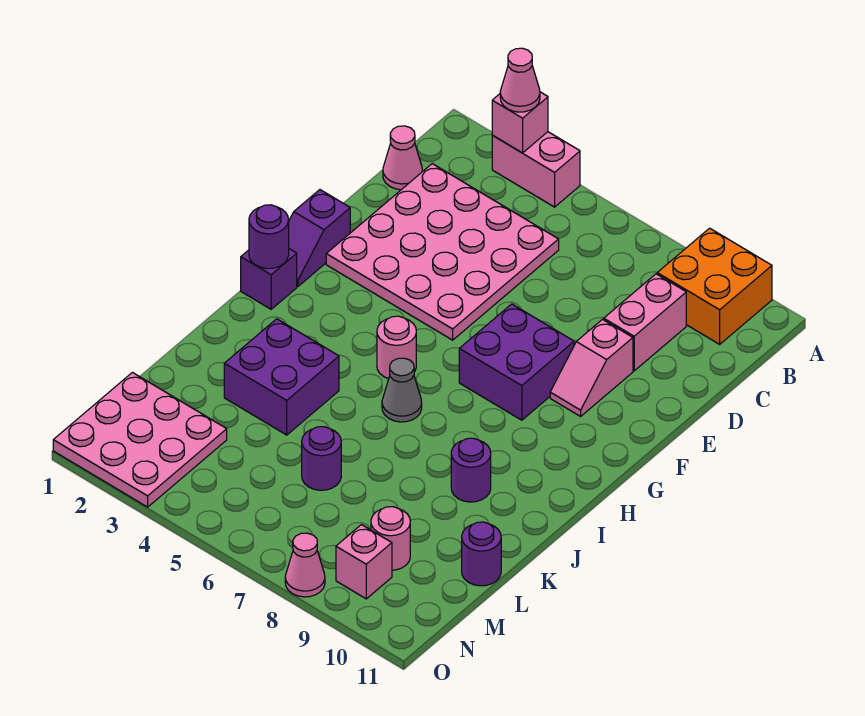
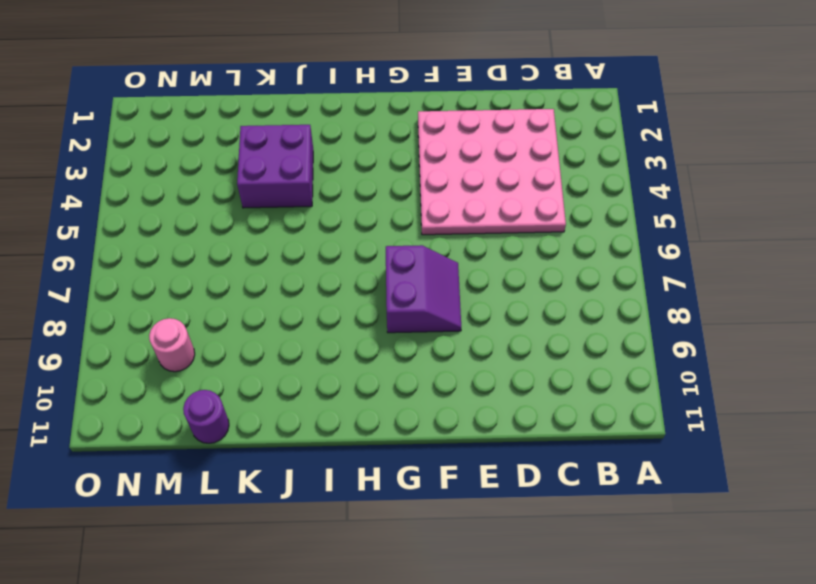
purple 2x2 slope [386,245,461,333] -> purple 2x2 brick [459,304,574,420]
none -> pink 1x2 brick [492,132,580,207]
none -> orange 2x2 brick [657,228,772,344]
none -> pink 1x1 cone [383,126,422,190]

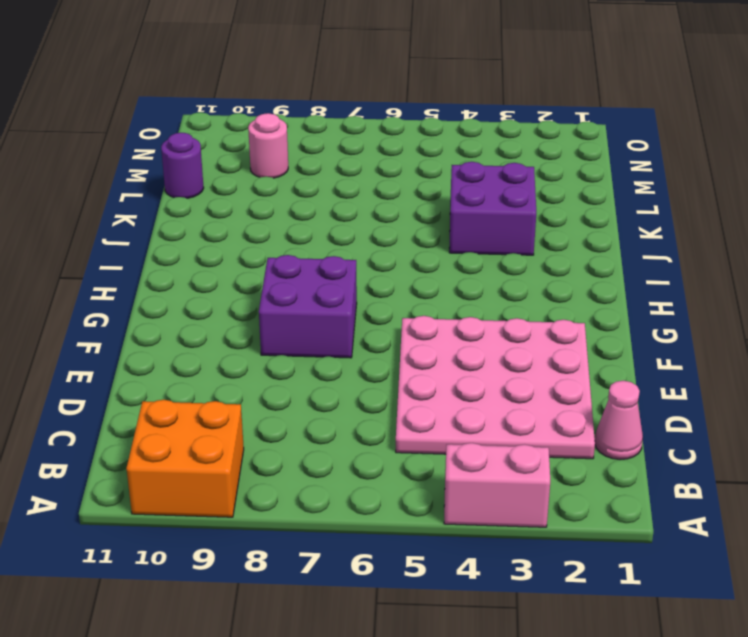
none -> pink 1x2 brick [604,274,686,371]
none -> pink 1x2 slope [550,320,633,416]
none -> purple 1x2 slope [289,190,350,287]

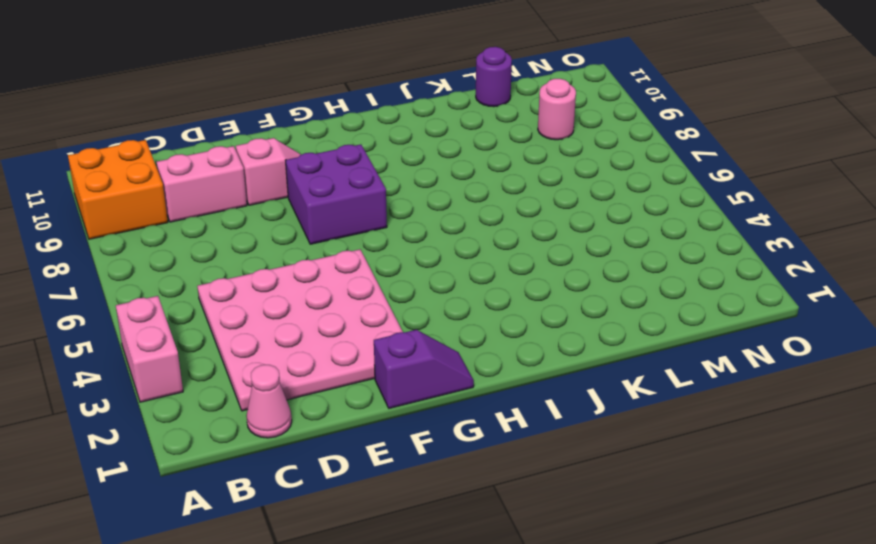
none -> purple 1x1 brick [241,249,297,309]
none -> pink 1x1 round brick [377,316,416,379]
none -> grey 1x1 cone [382,358,422,422]

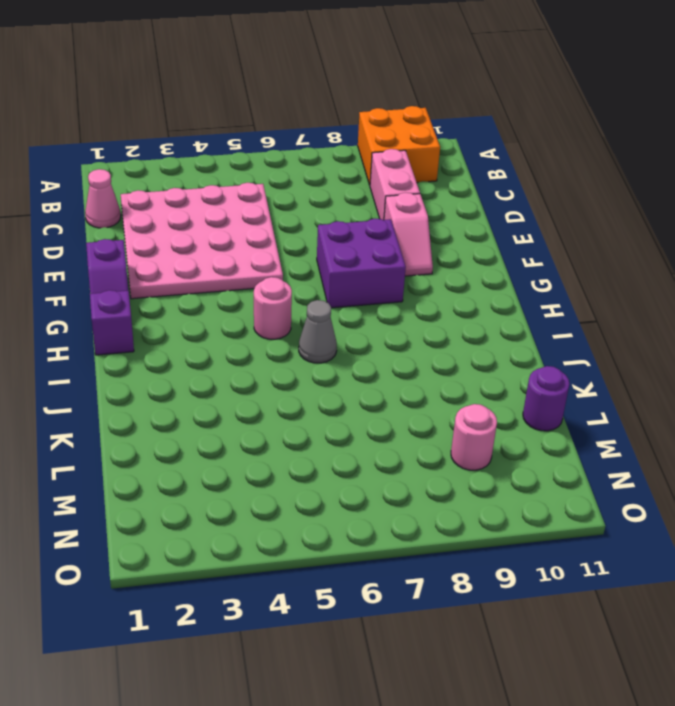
none -> pink 1x2 brick [492,132,580,207]
none -> purple 2x2 brick [224,319,339,435]
none -> purple 1x1 round brick [451,438,491,502]

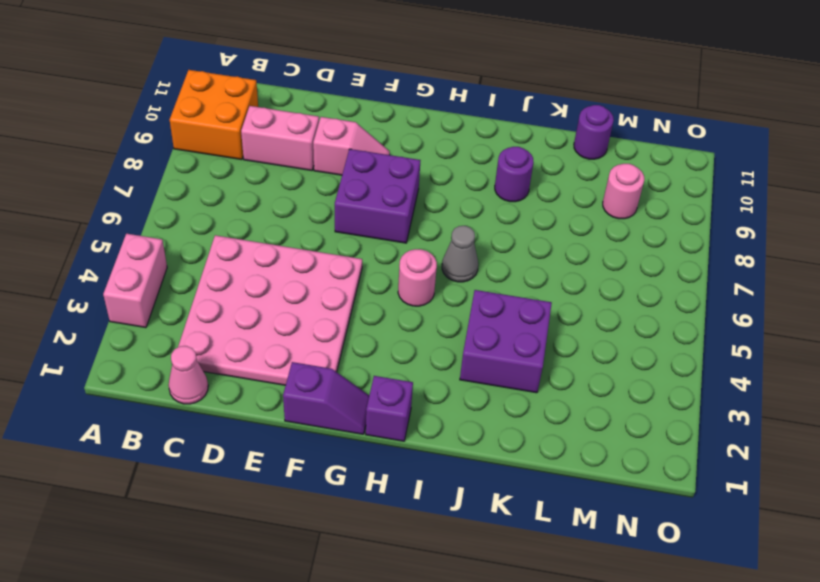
none -> purple 1x1 round brick [302,427,341,490]
none -> pink 3x3 plate [53,373,227,507]
none -> pink 1x1 brick [336,525,392,599]

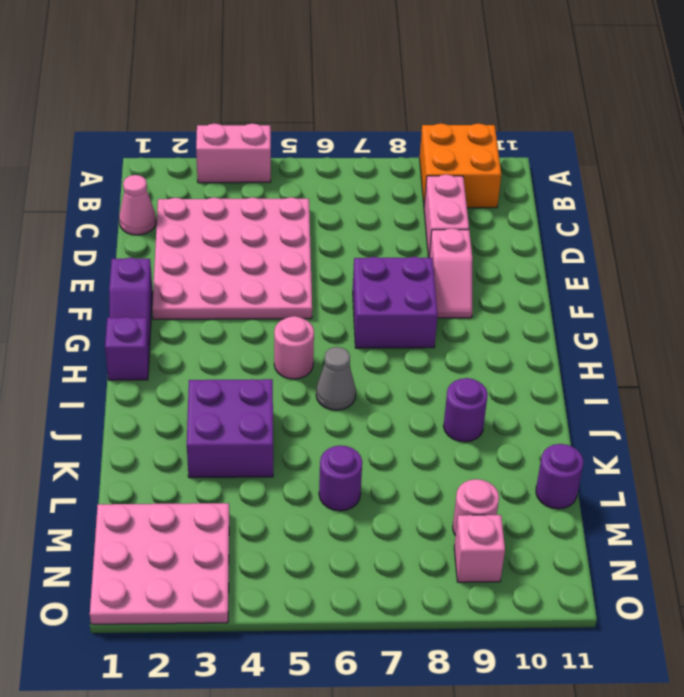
none -> pink 1x1 cone [285,533,325,597]
none -> pink 1x1 brick [492,92,548,153]
none -> purple 1x1 round brick [249,205,289,269]

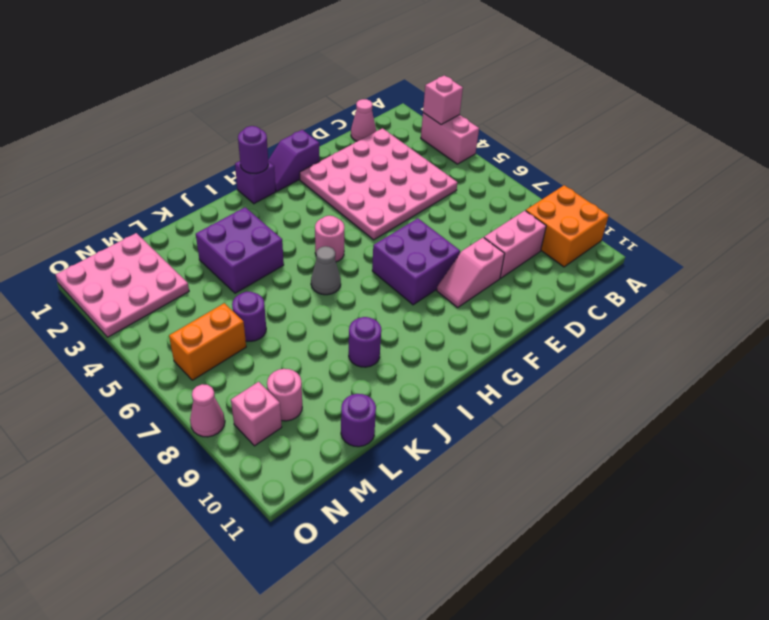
orange 1x2 brick [169,303,246,380] -> none
none -> pink 1x1 cone [500,48,540,112]

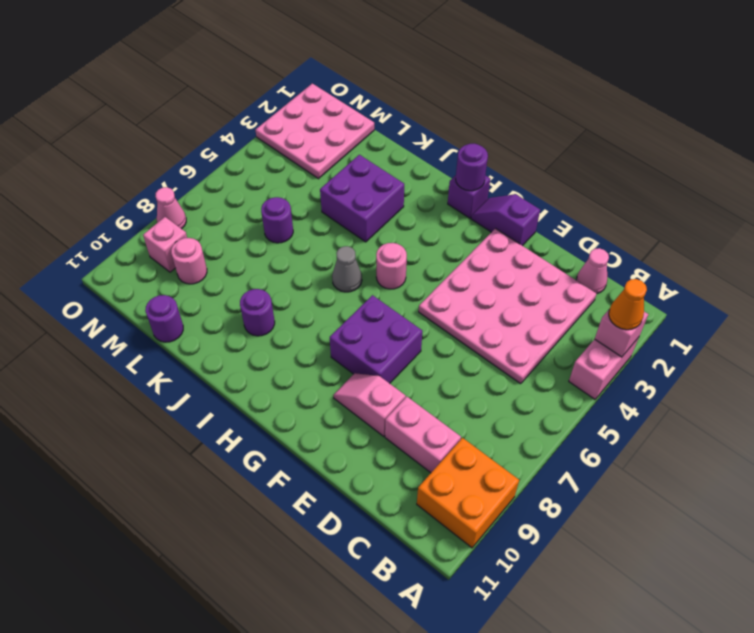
orange 1x1 cone [609,279,647,330] -> pink 1x1 cone [500,48,540,112]

